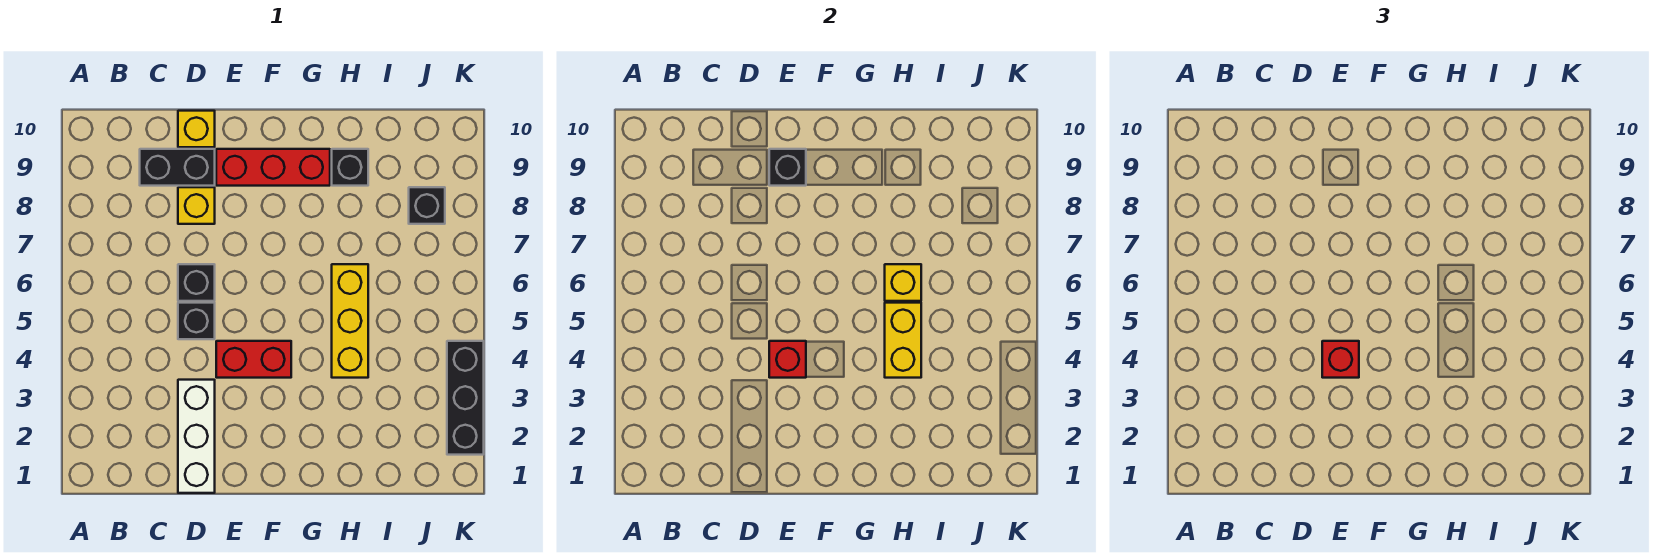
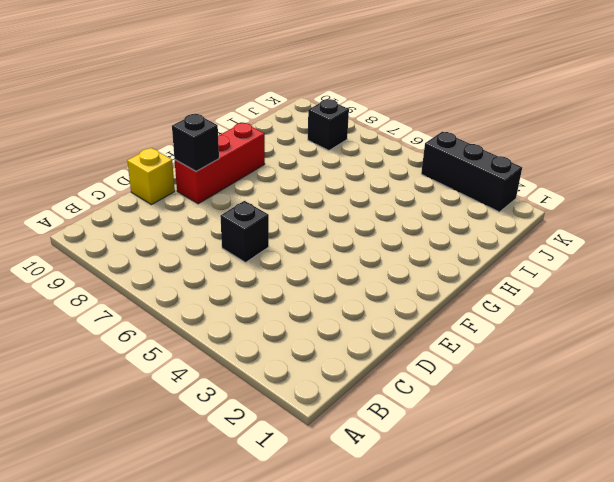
none -> black 1x2 brick [140,149,215,186]
none -> white 1x3 brick [178,380,215,493]
none -> black 1x1 brick [178,303,215,339]

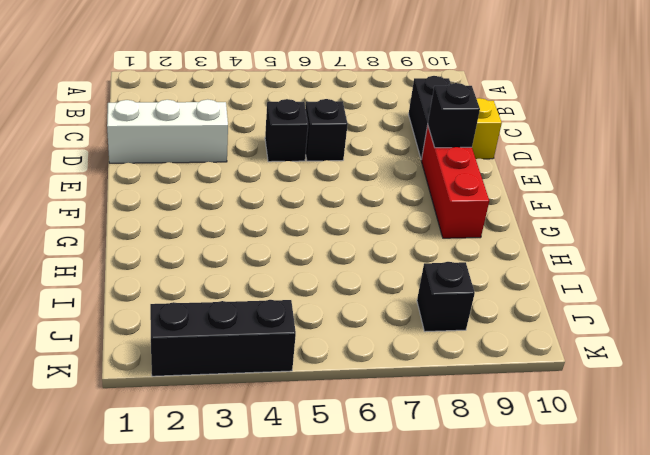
none -> yellow 1x1 brick [178,187,215,224]
none -> red 1x2 brick [216,341,291,378]
none -> yellow 1x3 brick [332,264,368,378]

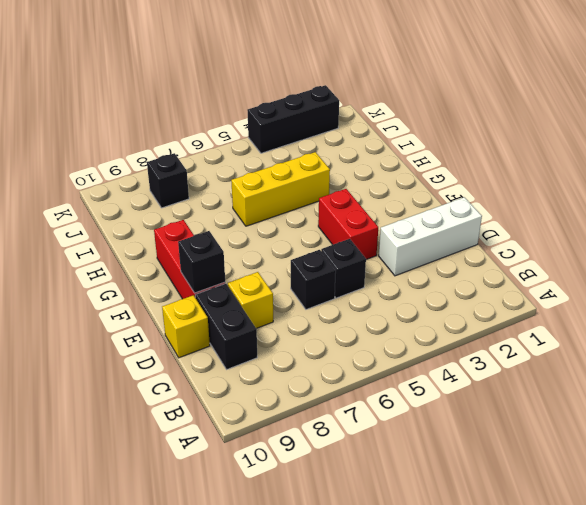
none -> black 1x1 brick [332,149,368,186]
none -> red 1x1 brick [769,341,806,378]
none -> yellow 1x2 brick [885,303,921,378]

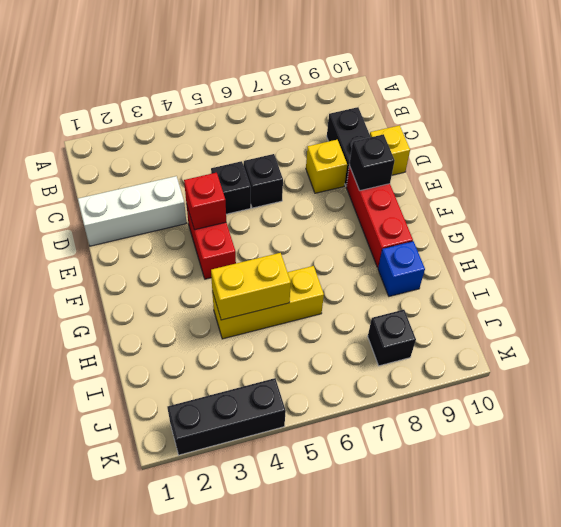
blue 1x1 brick [378,241,425,296] -> black 1x1 brick [332,149,368,186]
none -> yellow 1x1 brick [885,264,921,301]
none -> red 1x1 brick [1322,341,1359,378]

